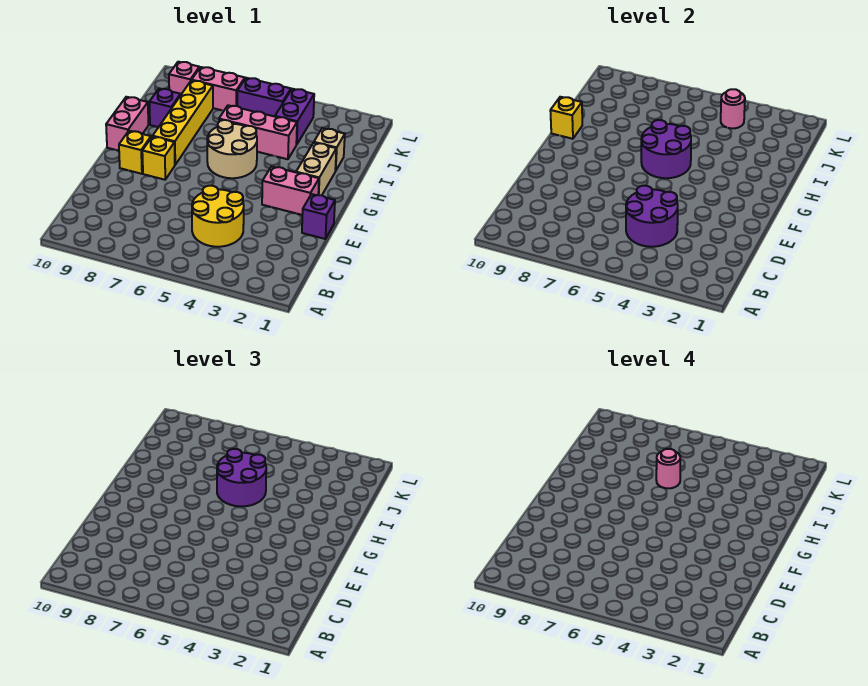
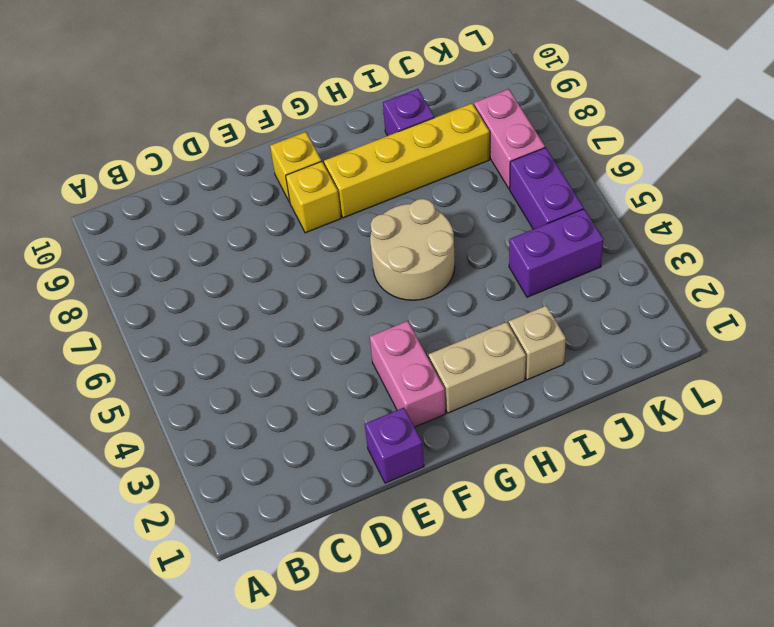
none -> yellow 2x2 round brick [192,186,244,247]
none -> pink 1x2 brick [106,97,148,151]
none -> pink 1x3 brick [219,105,297,159]

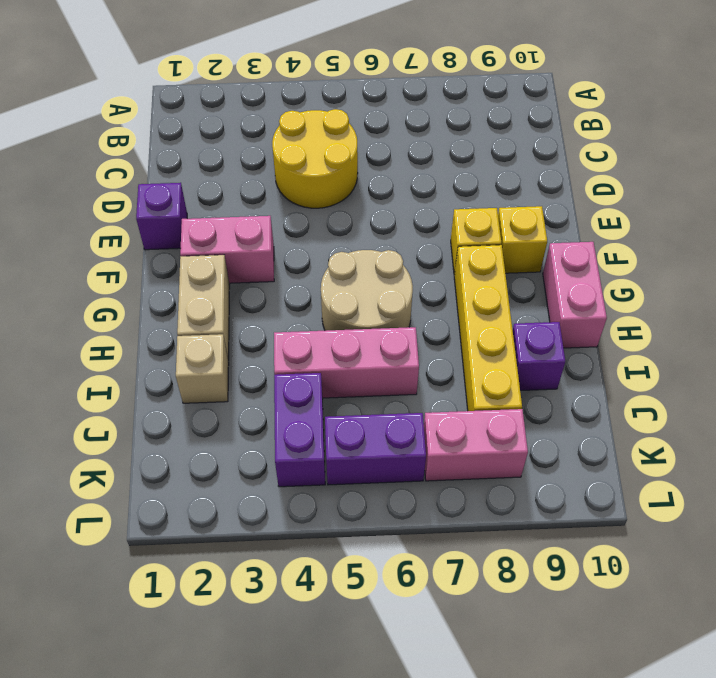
none -> pink 1x1 brick [169,62,199,94]
none -> purple 2x2 round brick [626,186,678,247]
none -> purple 2x2 round brick [641,120,691,178]

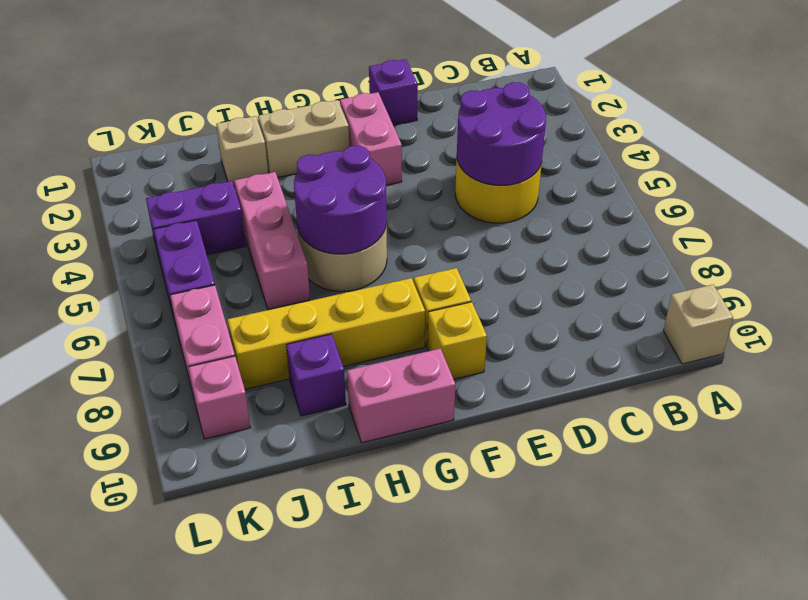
tan 1x1 brick [663,285,733,364] -> none
none -> yellow 1x1 brick [550,97,582,139]
none -> pink 1x1 round brick [721,89,745,128]
none -> purple 2x2 round brick [217,449,266,506]

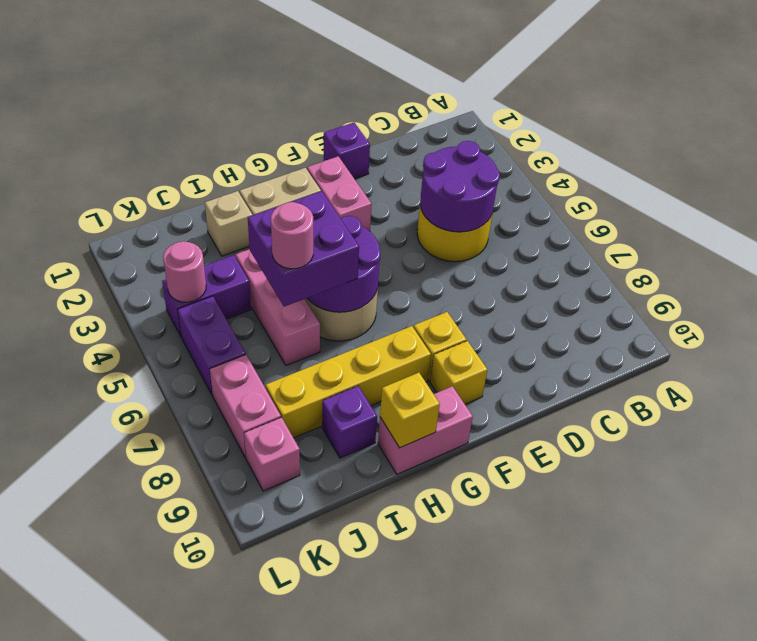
purple 2x2 brick [248,191,359,307] -> purple 2x2 round brick [217,449,266,506]

